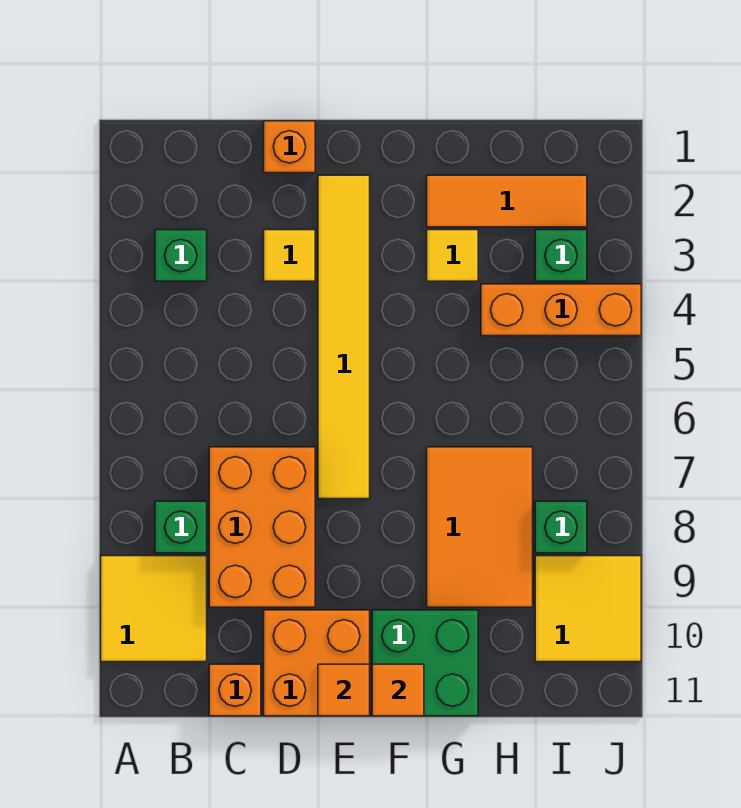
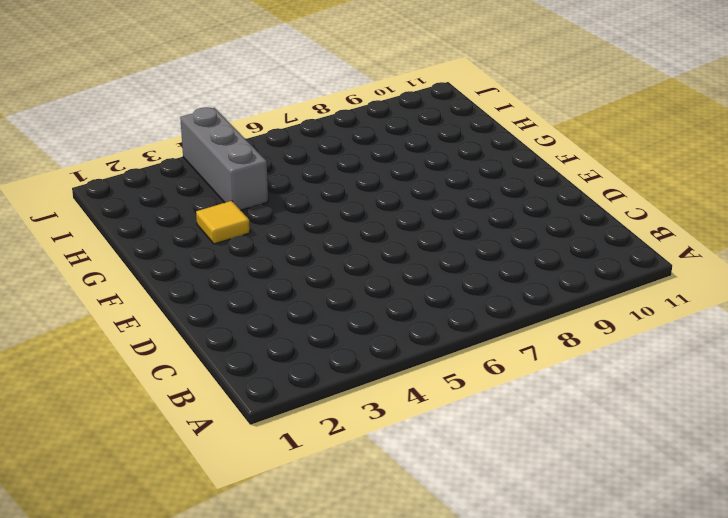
grey 1x3 brick [180,107,268,210] -> orange 1x3 brick [481,284,641,336]
none -> yellow 2x2 tile [101,556,207,662]
none -> green 1x1 brick [155,230,207,281]
none -> green 1x1 brick [155,501,207,553]

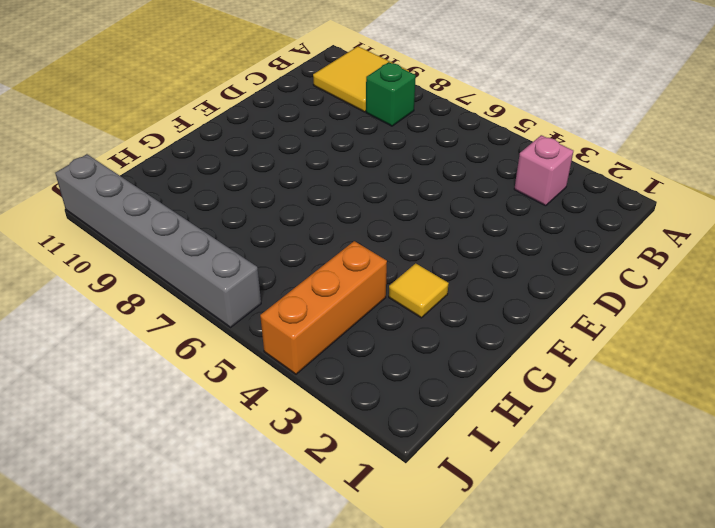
pink 1x1 brick [514,135,573,206] -> green 1x1 brick [155,230,207,281]
grey 1x6 brick [55,154,261,327] -> yellow 2x2 tile [535,556,641,662]
none -> orange 2x3 brick [209,447,315,607]
none -> orange 1x1 brick [209,664,261,716]
none -> orange 1x1 brick [264,121,315,173]

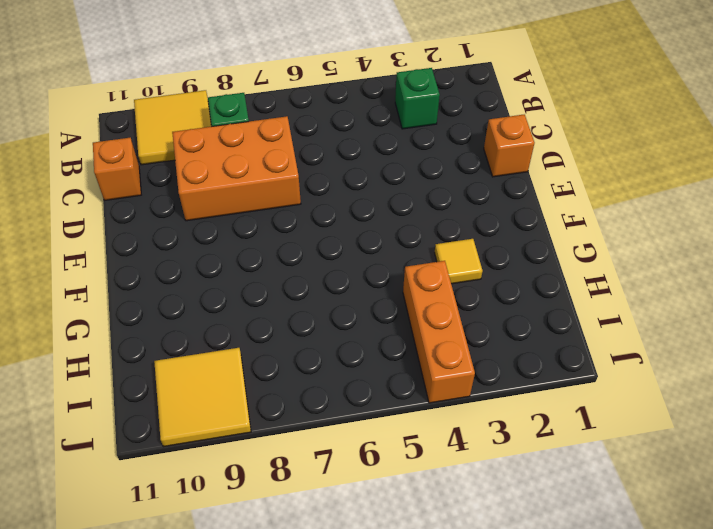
none -> yellow 1x1 tile [264,230,315,281]
none -> orange 2x2 brick [264,610,370,716]
none -> yellow 1x6 tile [318,175,370,499]

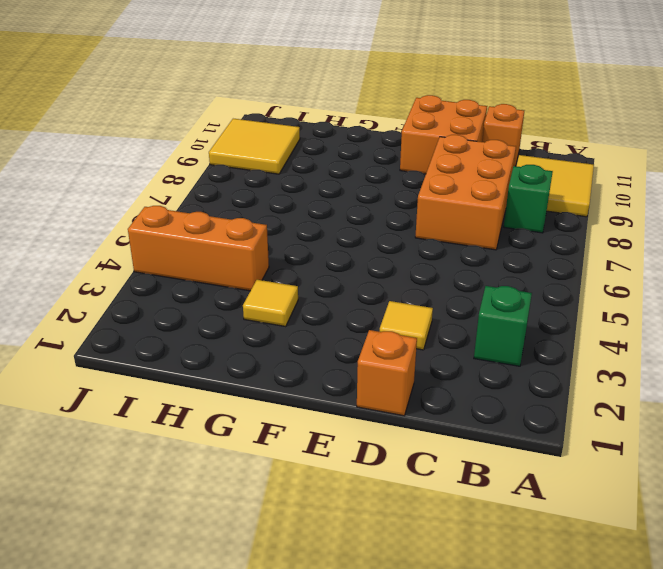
none -> yellow 1x6 tile [318,175,370,499]
none -> green 2x2 brick [372,610,478,716]
none -> orange 1x3 tile [427,175,587,227]

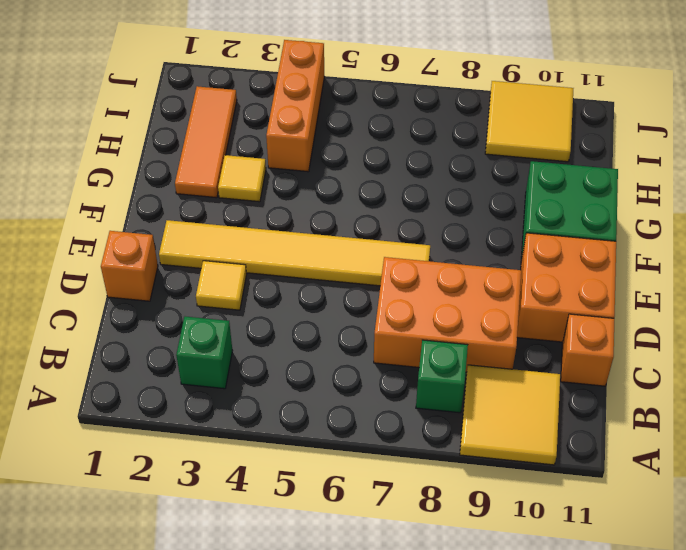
none -> orange 2x3 tile [427,447,533,607]
none -> green 1x1 brick [535,230,587,281]
none -> green 1x1 brick [535,501,587,553]

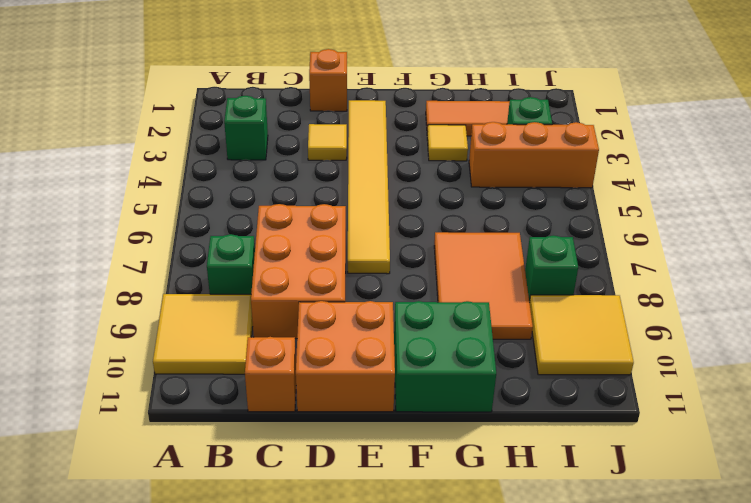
none -> orange 1x1 tile [318,664,370,716]
none -> orange 1x1 tile [372,664,424,716]

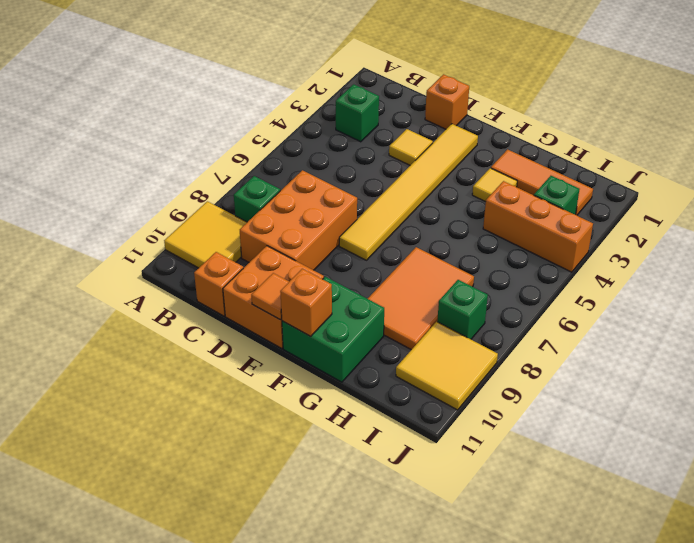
orange 1x1 brick [280,269,332,337] -> orange 1x1 tile [372,664,424,716]

